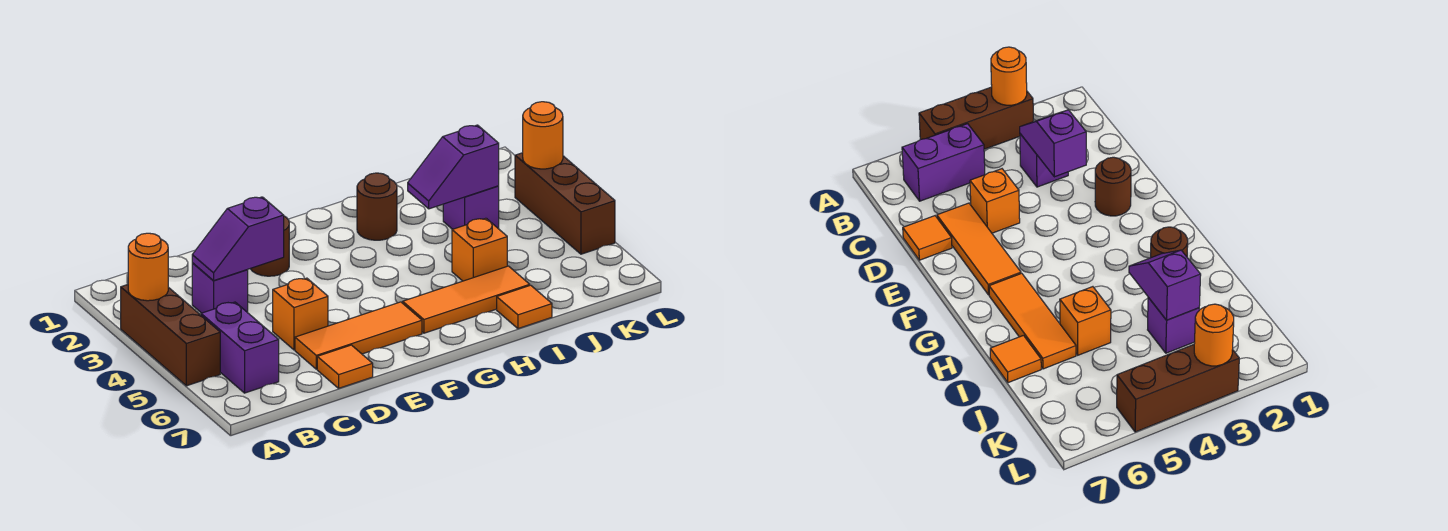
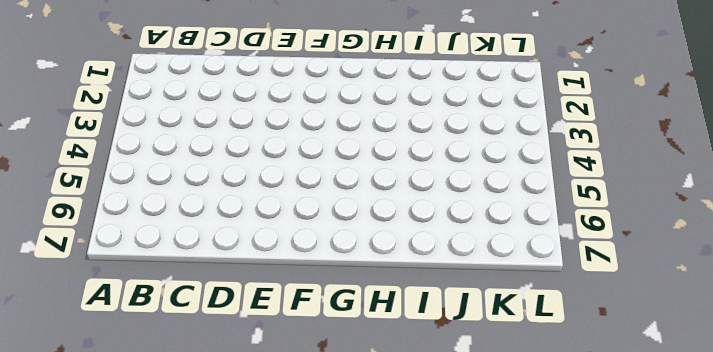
none -> brown 1x3 brick [121,285,220,386]
none -> purple 1x2 brick [201,302,279,393]
none -> purple 1x1 brick [192,263,248,313]

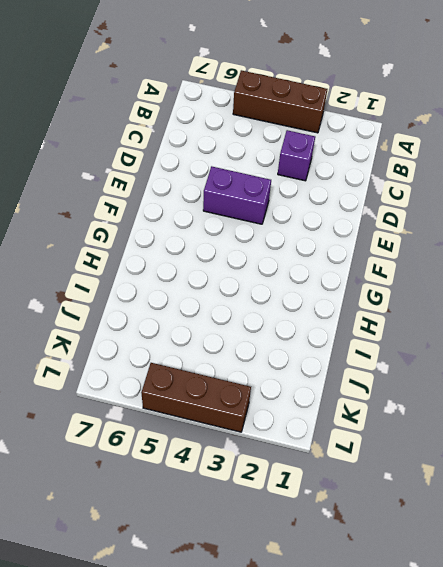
purple 1x2 brick [203,166,271,224] -> purple 1x2 brick moved to [201,302,279,393]
none -> orange 1x1 brick [273,278,328,350]
none -> orange 1x3 tile [295,302,422,369]
none -> orange 1x1 tile [317,345,373,388]

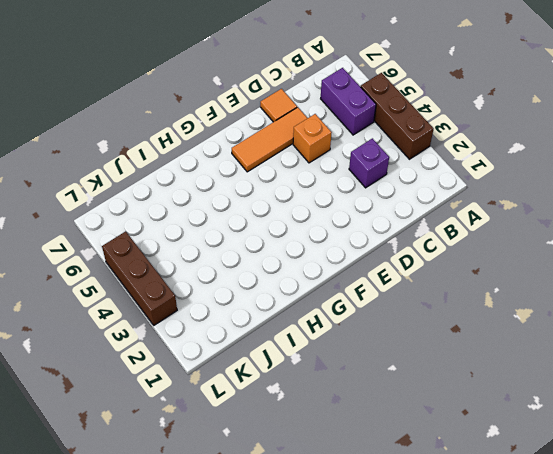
none -> brown 1x1 round brick [250,216,289,276]
none -> orange 1x3 tile [403,266,530,333]
none -> brown 1x1 round brick [357,173,397,240]

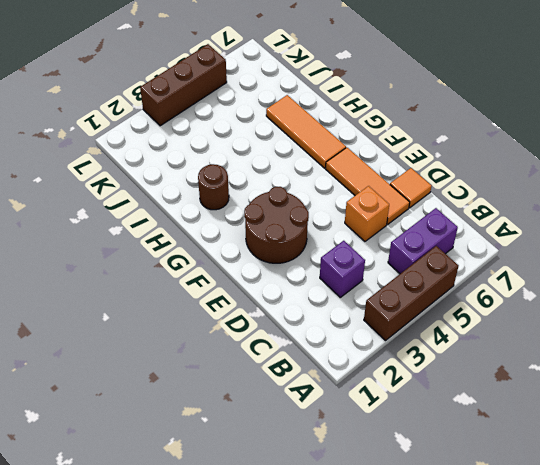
brown 2x2 round brick [244,187,309,263] -> brown 1x1 round brick [250,216,289,276]
none -> orange 1x1 brick [452,218,507,281]
none -> orange 1x1 tile [497,285,552,329]
none -> purple 1x1 brick [443,186,499,229]

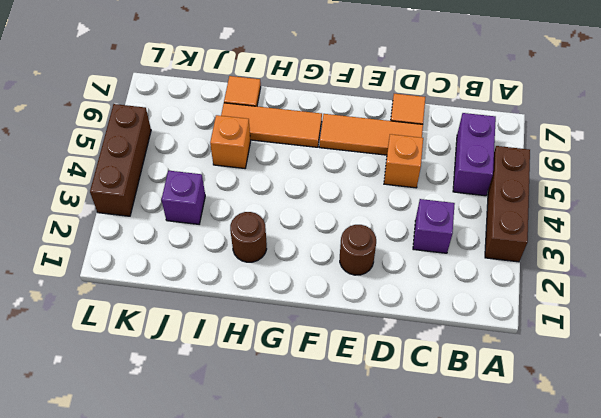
none -> orange 1x1 round brick [128,233,168,301]
none -> purple 1x2 slope [192,197,284,280]
none -> purple 1x2 slope [408,125,499,209]

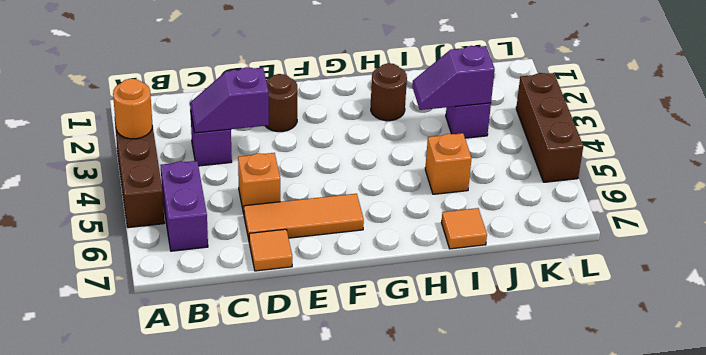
none -> orange 1x3 tile [403,266,530,333]
none -> orange 1x1 round brick [523,102,563,169]

